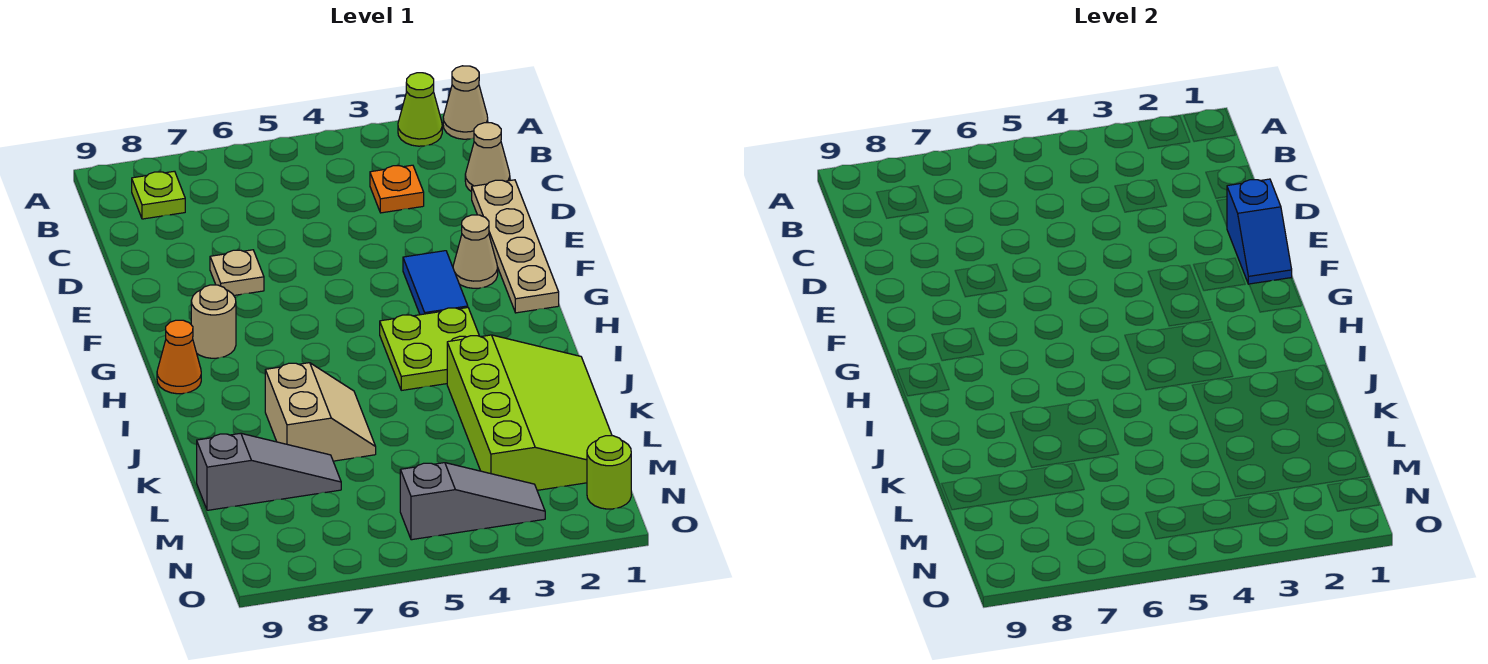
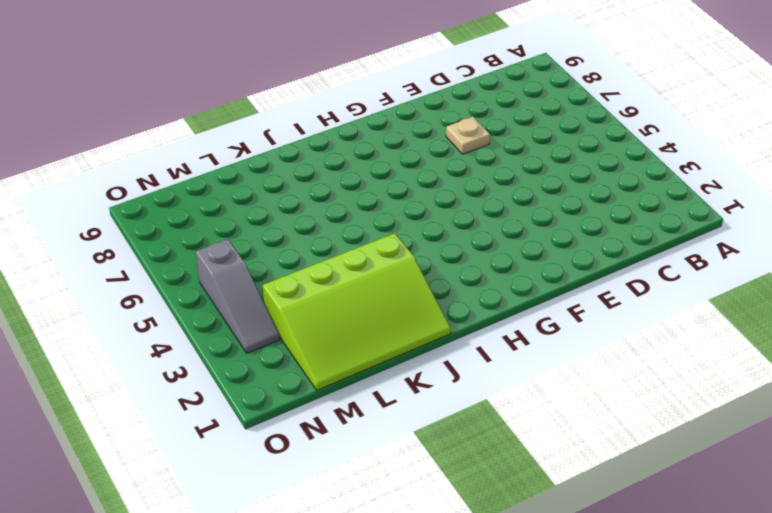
none -> tan 1x1 cone [443,66,488,139]
none -> lime 1x1 cone [398,73,442,146]
none -> lime 1x1 plate [132,171,185,219]

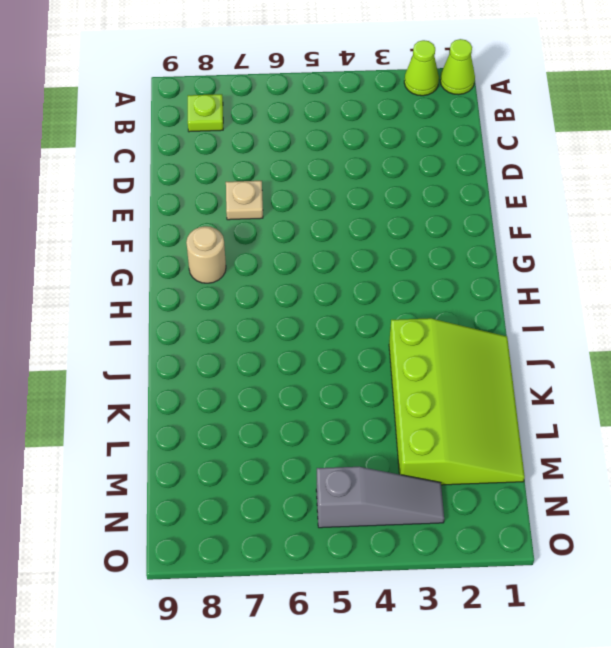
lime 1x1 cone [440,39,475,95] -> tan 1x1 cone [443,66,488,139]
none -> tan 1x1 cone [465,123,510,192]
none -> orange 1x1 plate [370,165,424,213]
none -> tan 1x4 plate [472,180,559,313]

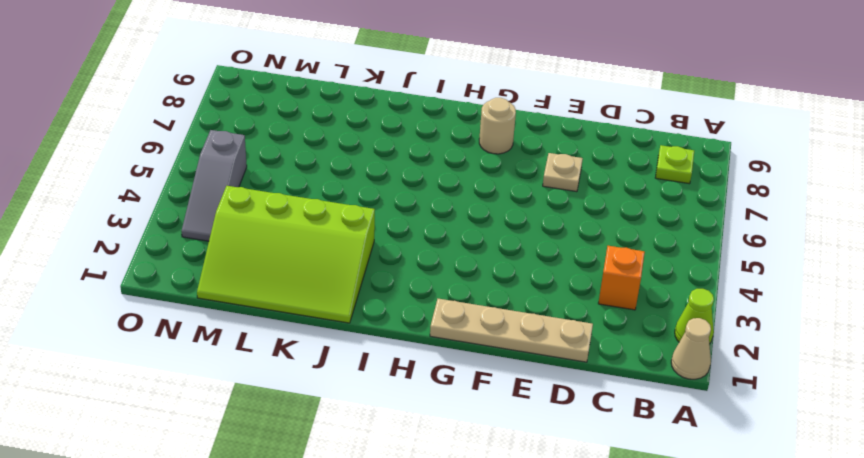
orange 1x1 brick [598,246,645,310] -> orange 1x1 plate [370,165,424,213]
none -> tan 1x1 cone [465,123,510,192]
none -> tan 1x1 cone [453,215,498,288]
none -> blue 1x2 tile [403,251,468,315]

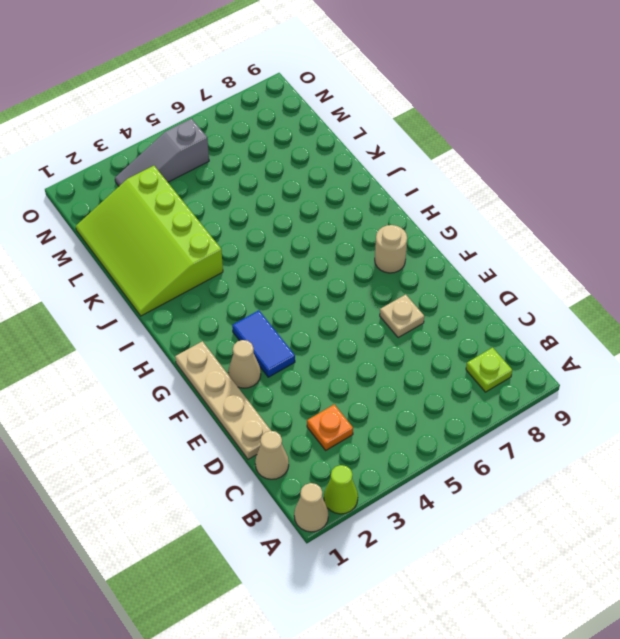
none -> lime 2x2 plate [380,308,479,390]
none -> orange 1x1 cone [157,320,201,394]
none -> tan 2x2 slope [265,363,376,461]

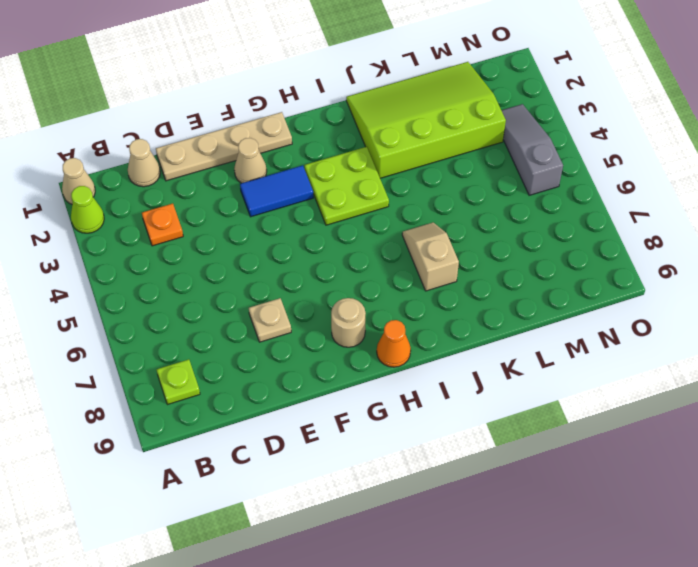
tan 1x2 slope [402,223,459,291] -> tan 2x2 slope [265,363,376,461]
none -> grey 1x3 slope [197,433,341,510]
none -> lime 1x1 round brick [587,436,631,509]
none -> blue 1x2 slope [1227,179,1292,284]

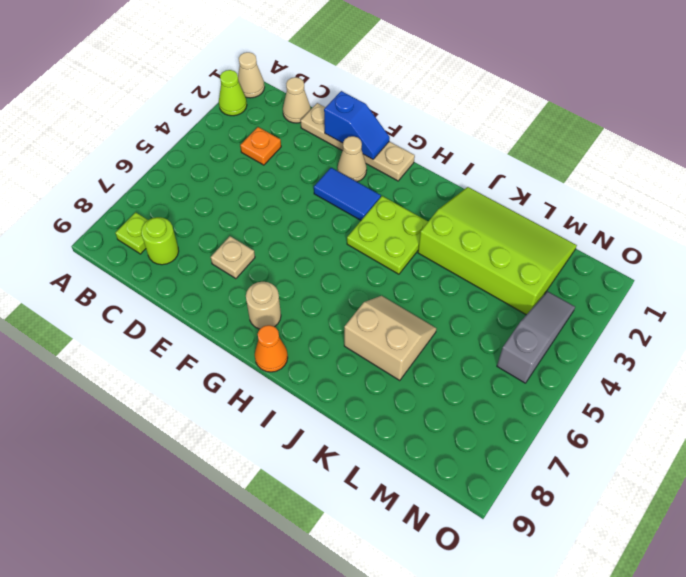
lime 1x1 round brick [141,217,179,265] -> lime 1x1 round brick moved to [587,436,631,509]
none -> grey 1x3 slope [197,433,341,510]

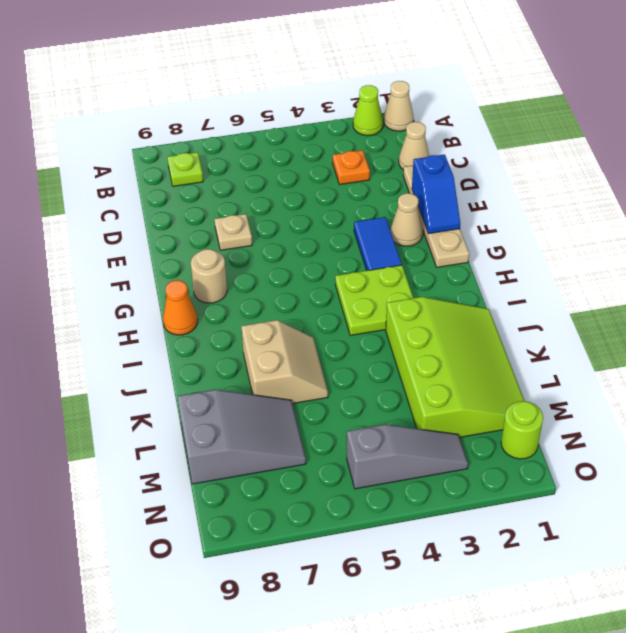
grey 2x3 slope [178,390,306,484] -> grey 1x3 slope [197,433,341,510]

